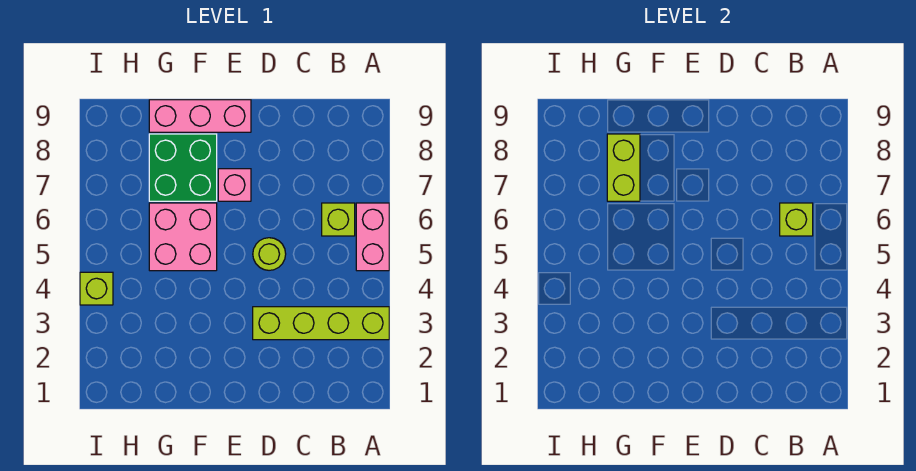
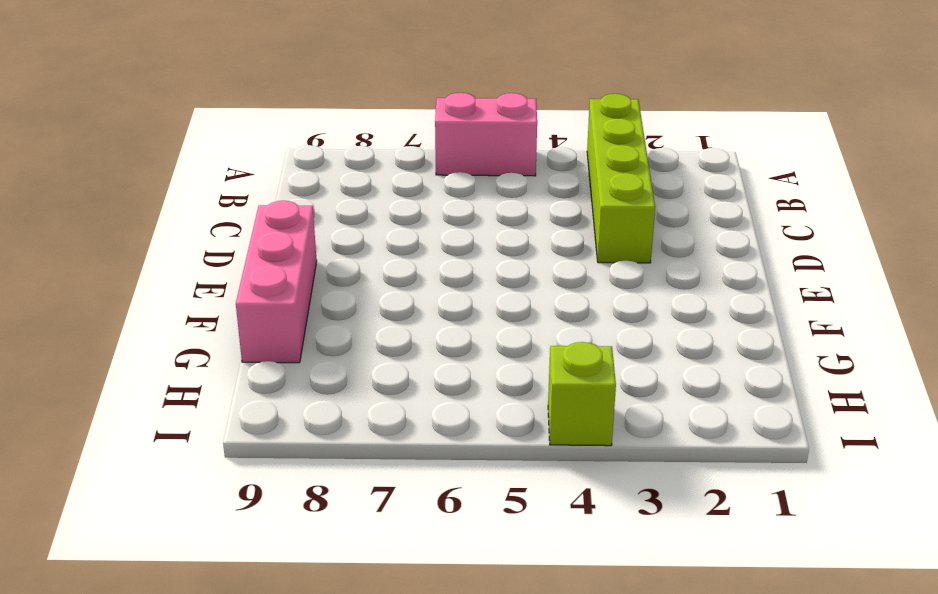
none -> lime 1x1 brick [322,203,355,236]
none -> lime 1x1 round brick [253,238,286,270]

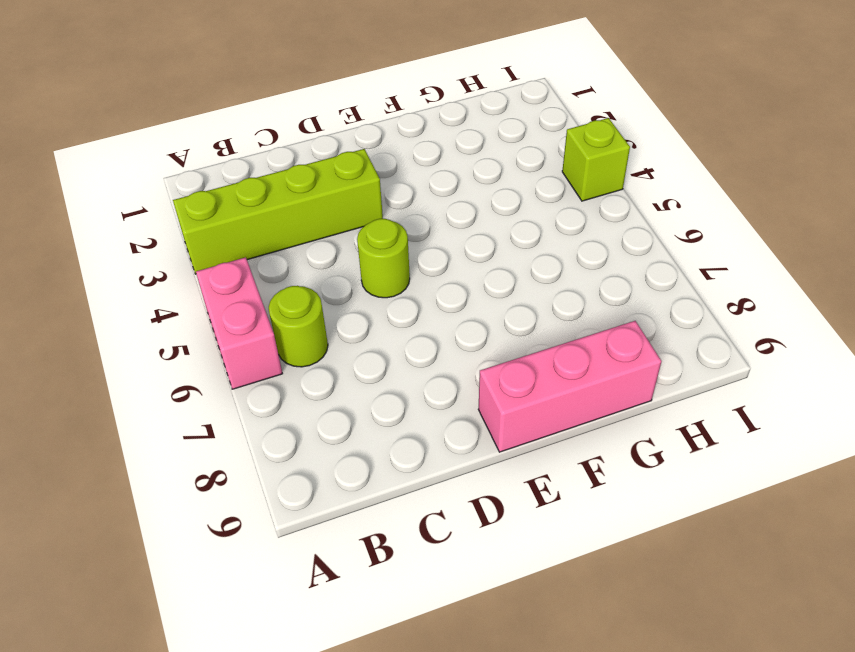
lime 1x1 round brick [269,286,328,367] -> lime 1x1 brick [322,203,355,236]
none -> pink 1x1 brick [218,169,251,201]
none -> pink 2x2 brick [149,203,217,271]

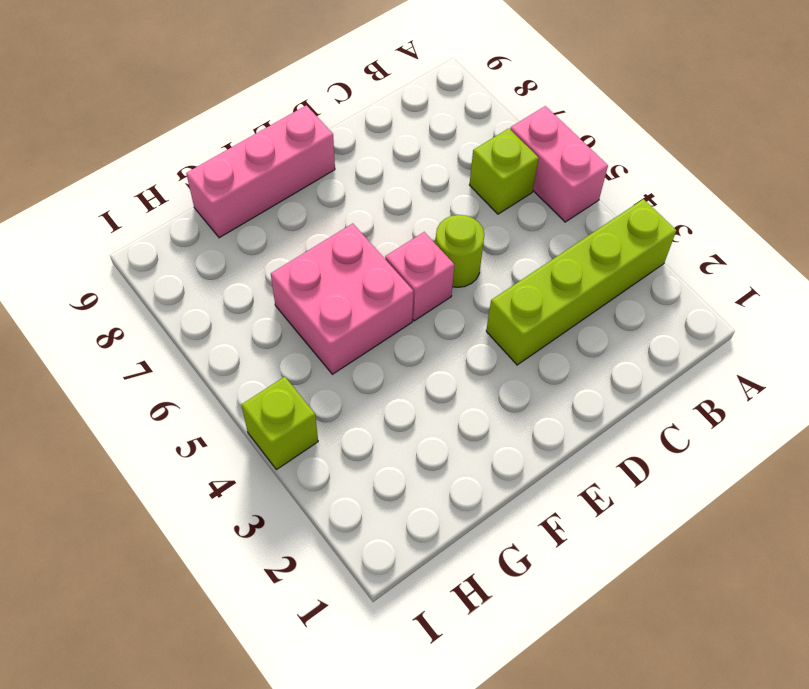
pink 1x1 brick [385,232,454,321] -> pink 1x1 brick moved to [218,169,251,201]
none -> green 2x2 brick [149,134,217,201]
none -> lime 1x1 brick [780,203,813,236]

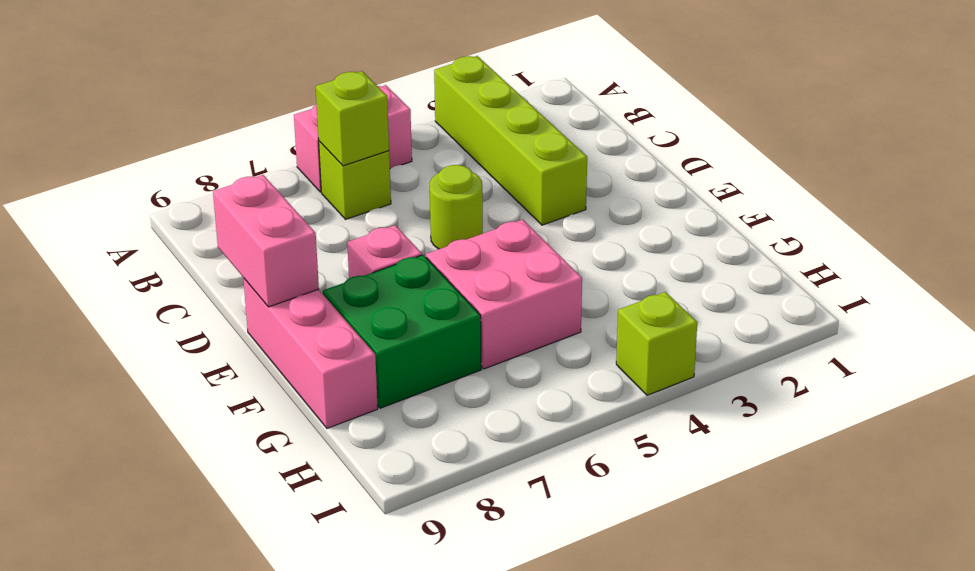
pink 1x2 brick [213,175,319,307] -> none
none -> lime 1x2 brick [607,134,640,201]

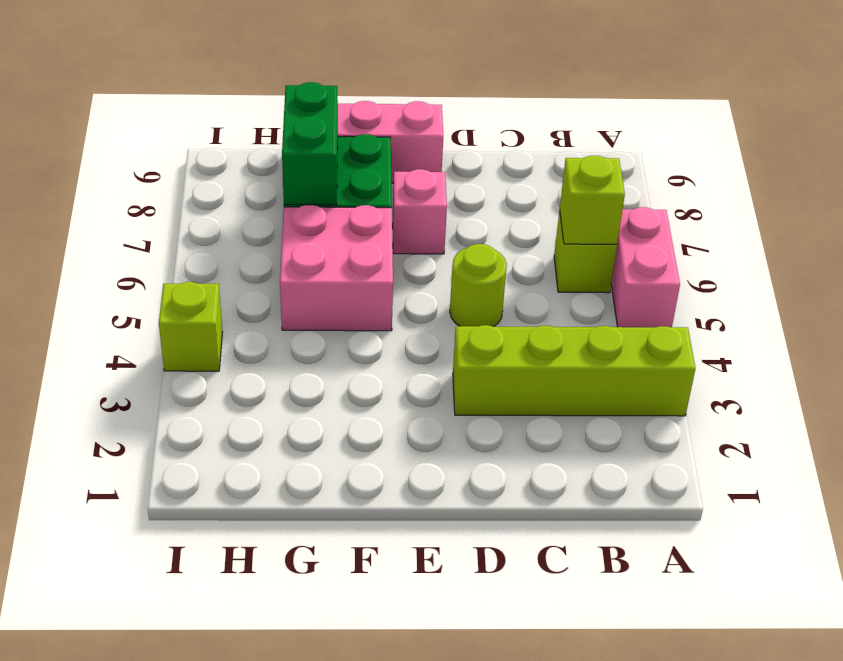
green 1x2 brick [282,82,338,205] -> lime 1x2 brick [607,134,640,201]

